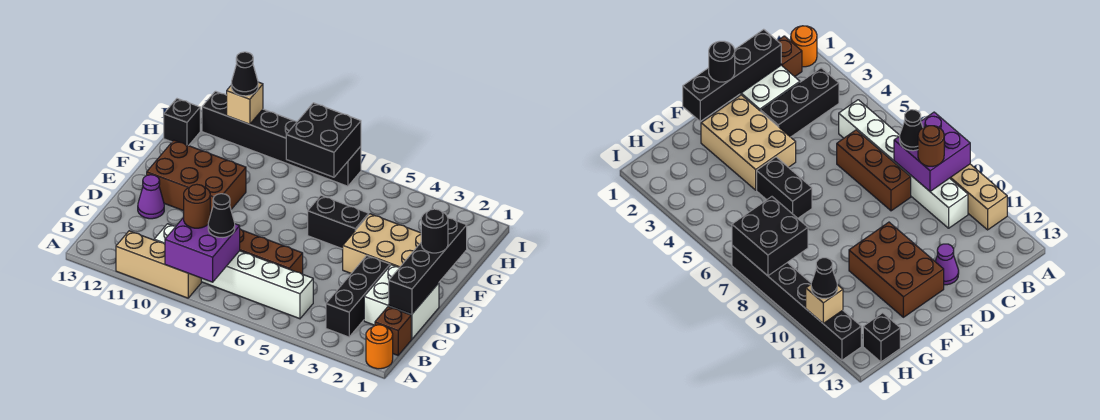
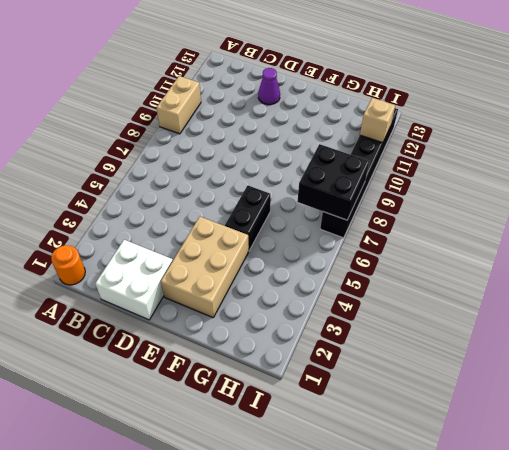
tan 1x2 brick [157,76,201,134] -> tan 1x3 brick [116,231,201,298]
none -> brown 1x1 brick [375,307,411,355]
none -> black 1x3 brick [326,256,390,337]
none -> white 1x6 brick [154,224,313,319]

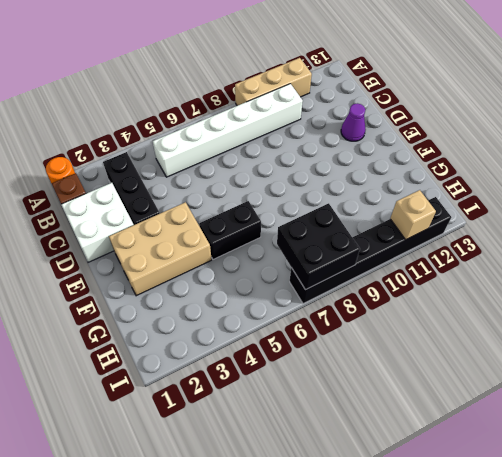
none -> brown 1x3 brick [240,229,303,274]
none -> brown 2x3 brick [147,140,246,214]
none -> black 1x1 brick [164,99,200,146]

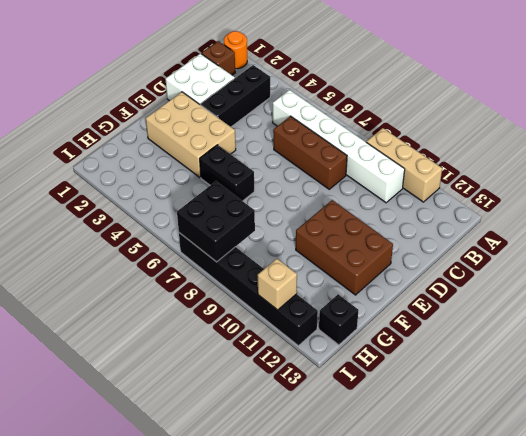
none -> purple 1x1 cone [138,175,164,219]
none -> purple 2x2 brick [165,218,240,282]
none -> black 1x4 brick [389,218,467,314]

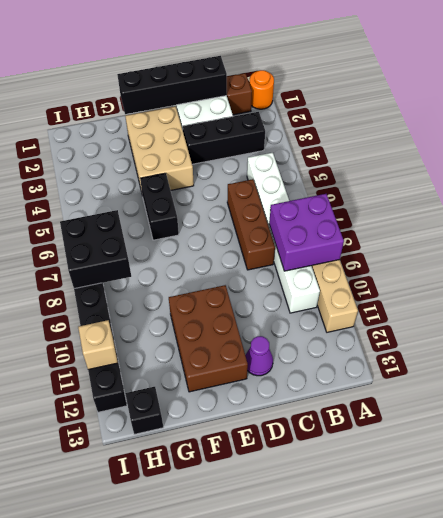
none -> black 1x1 cone [208,194,235,238]
none -> brown 1x1 round brick [184,184,210,228]
none -> black 1x1 round brick [421,209,448,253]

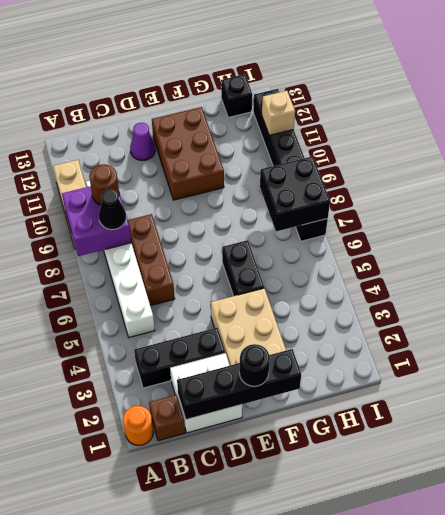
none -> black 1x1 cone [231,52,258,96]

